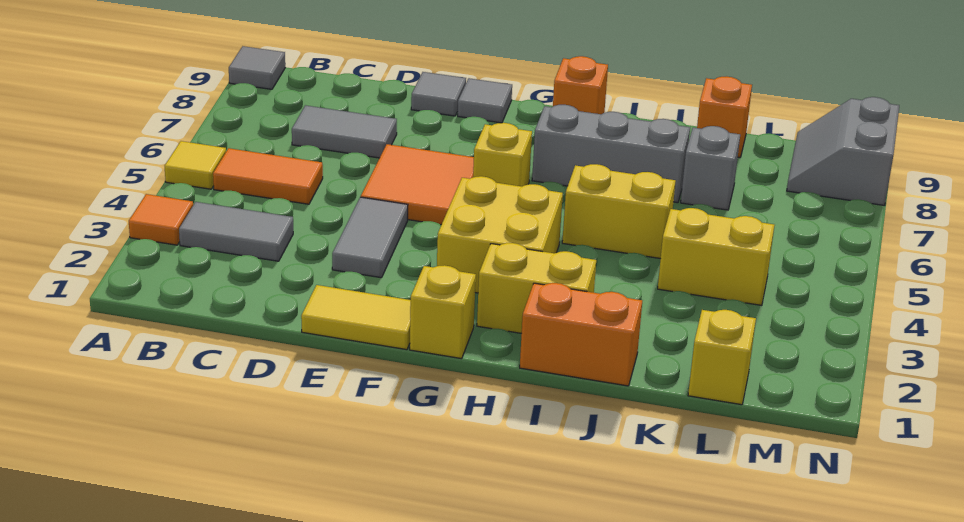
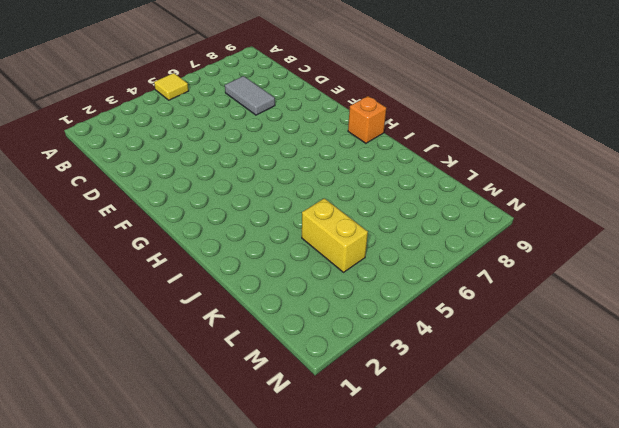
none -> orange 1x1 tile [129,194,193,245]
none -> grey 1x1 tile [229,46,285,89]
none -> grey 1x2 tile [179,202,293,261]

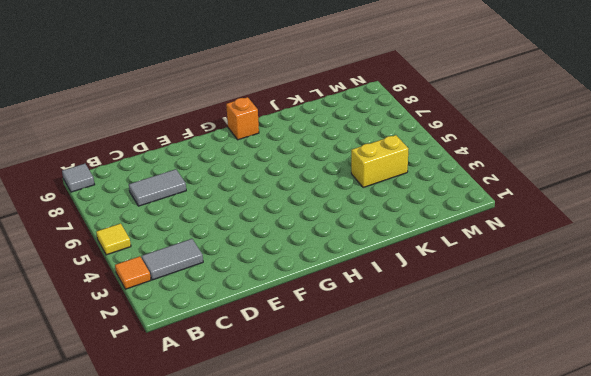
none -> orange 1x2 tile [213,148,323,204]
none -> yellow 1x2 tile [301,285,411,350]
none -> grey 1x2 tile [332,197,408,278]

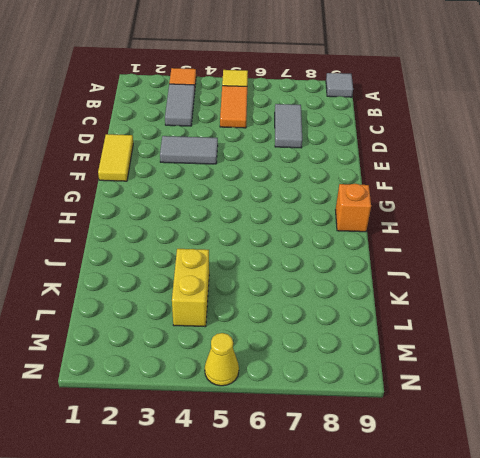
yellow 1x1 cone [205,333,239,386] -> none
none -> orange 2x2 tile [361,144,474,225]
none -> grey 1x1 tile [411,72,466,116]
none -> grey 1x1 tile [458,78,512,123]

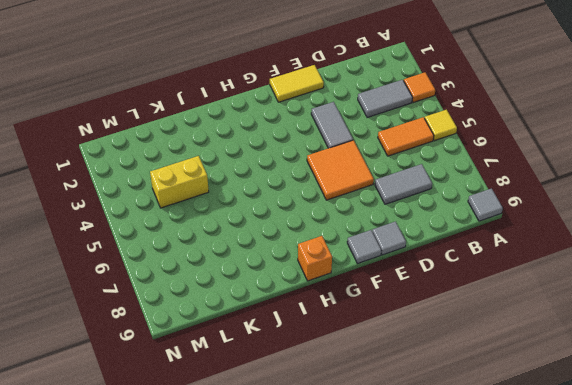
none -> yellow 1x1 brick [410,265,476,359]
none -> yellow 2x2 brick [437,176,563,293]
none -> yellow 1x1 brick [473,123,532,186]

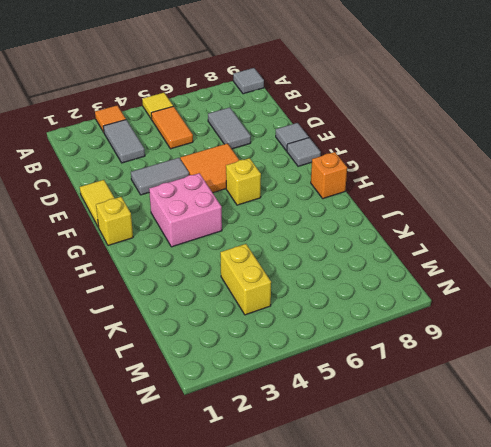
pink 2x2 brick [149,173,222,247] -> yellow 2x2 brick [437,176,563,293]
none -> yellow 1x2 brick [477,243,596,333]
none -> grey 1x3 brick [532,105,690,203]
none -> orange 1x2 brick [520,283,642,386]

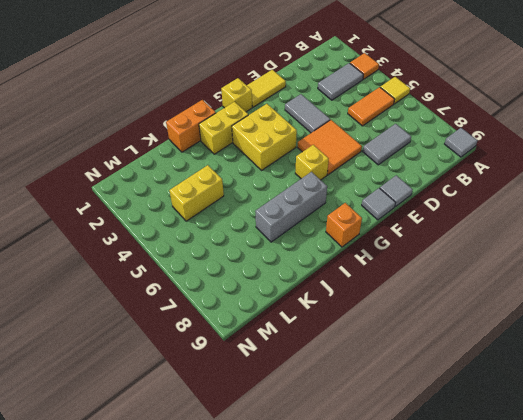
none -> yellow 1x2 brick [562,164,675,259]
none -> grey 1x1 brick [681,126,740,210]
none -> orange 1x1 brick [697,76,752,158]

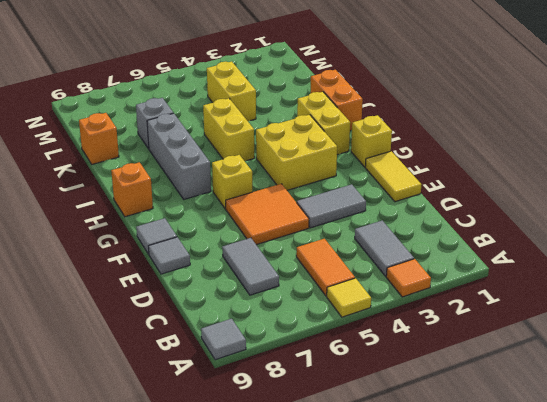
none -> yellow 1x1 brick [688,310,756,405]
none -> grey 2x2 slope [787,97,899,205]

